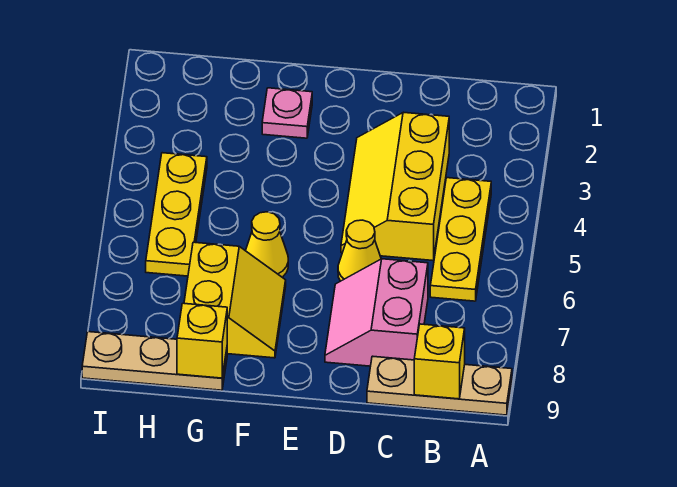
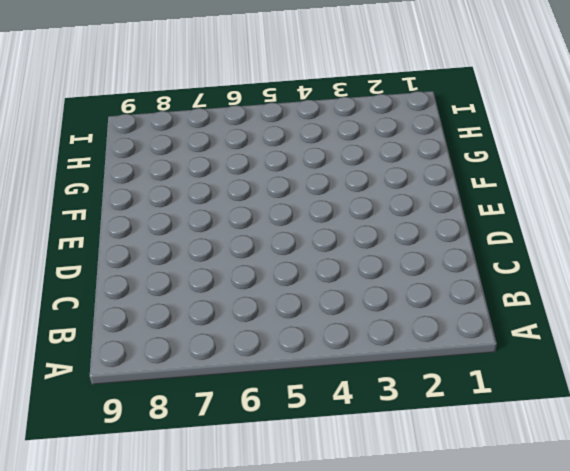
none -> tan 1x3 plate [367,356,512,415]
none -> yellow 1x3 plate [430,178,491,301]
none -> yellow 2x3 slope [341,112,449,261]

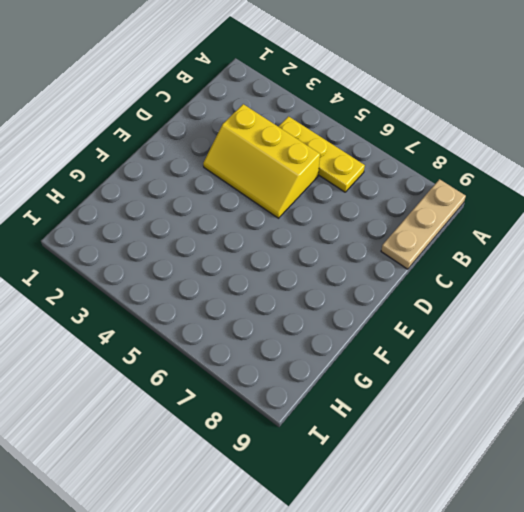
none -> pink 2x2 slope [325,259,428,366]
none -> yellow 1x1 cone [338,220,381,281]
none -> pink 1x1 plate [262,88,312,138]

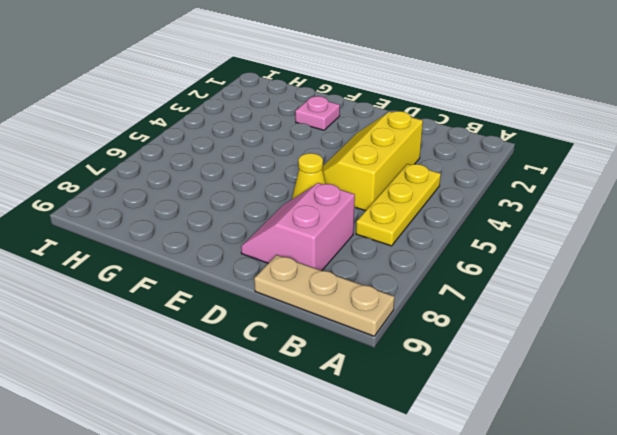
none -> yellow 1x1 cone [246,212,288,277]
none -> yellow 2x2 slope [184,242,286,358]
none -> tan 1x3 plate [82,332,227,390]

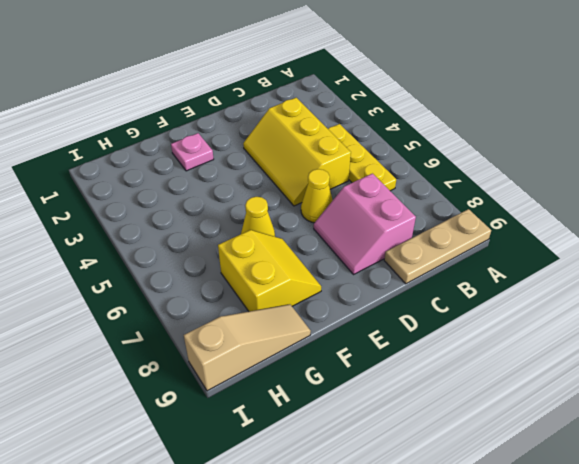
tan 1x3 slope [184,304,311,391] -> tan 1x3 plate [82,332,227,390]
none -> yellow 1x3 plate [146,153,207,276]
none -> yellow 1x1 brick [414,324,465,399]
none -> yellow 1x1 brick [177,303,227,378]

